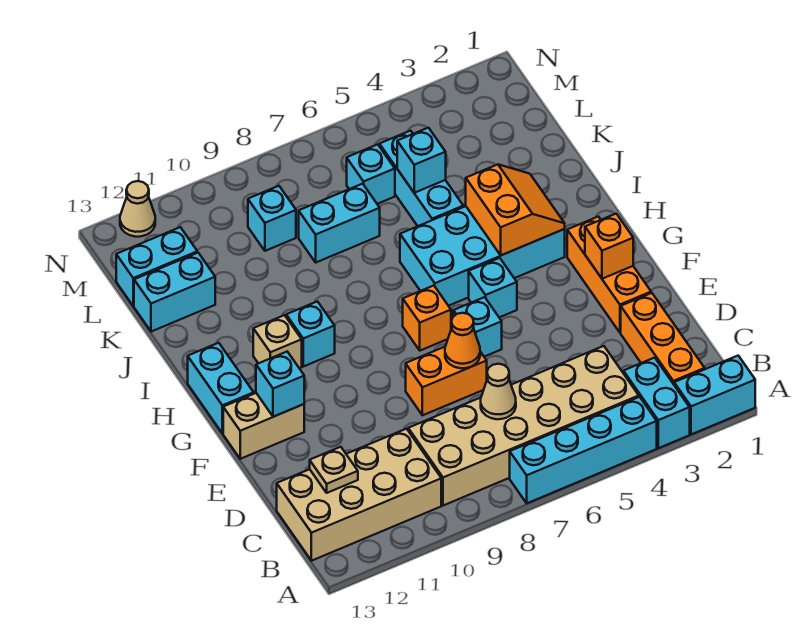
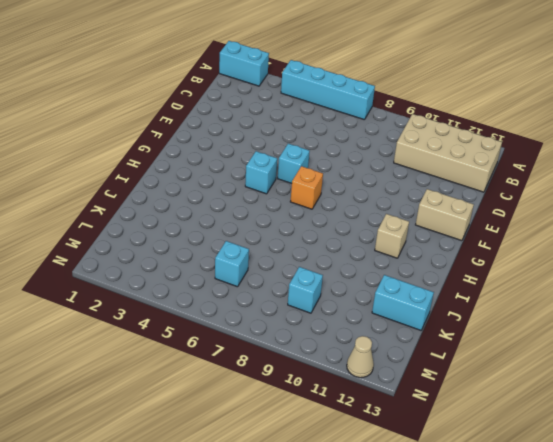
none -> cyan 1x2 brick [623,358,690,448]
none -> orange 1x3 brick [621,293,705,384]
none -> tan 2x6 brick [408,346,639,506]
none -> orange 1x3 brick [567,217,651,333]

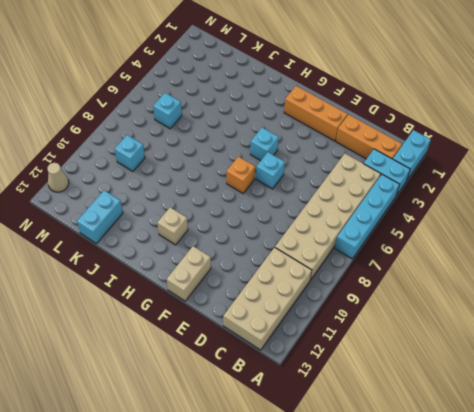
none -> orange 1x2 brick [406,347,487,415]
none -> cyan 1x2 brick [188,343,254,433]
none -> cyan 2x4 brick [400,206,565,306]
none -> cyan 1x1 brick [286,301,335,367]

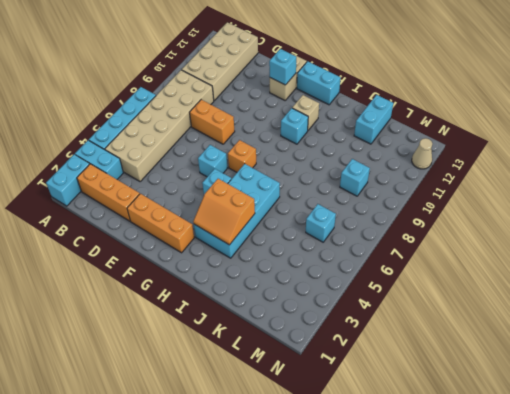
orange 1x2 brick [190,100,235,144] -> orange 1x2 brick turned to [406,347,487,415]
none -> cyan 1x3 brick [379,131,463,226]
none -> cyan 1x2 brick [299,184,380,262]
none -> cyan 1x2 brick [116,227,197,306]
none -> tan 1x1 cone [481,364,516,419]

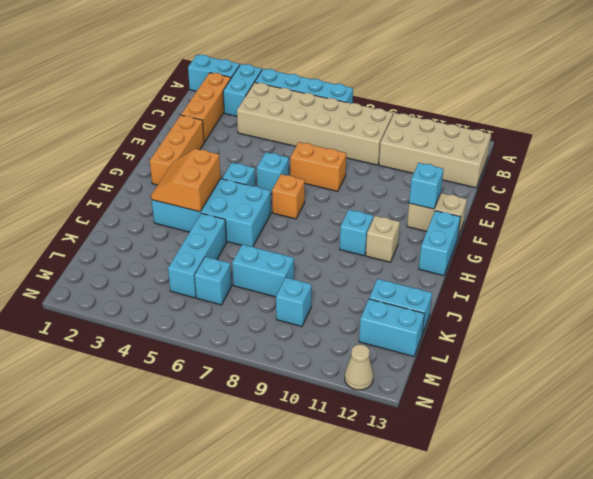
none -> tan 1x1 cone [481,364,516,419]
none -> tan 1x1 plate [310,447,358,493]
none -> orange 1x1 cone [445,313,480,368]
none -> orange 1x1 brick [585,214,633,279]

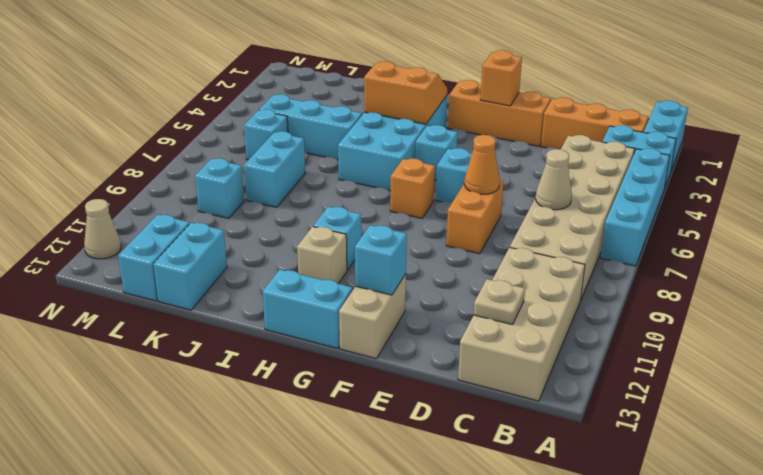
none -> cyan 1x1 brick [397,128,446,193]

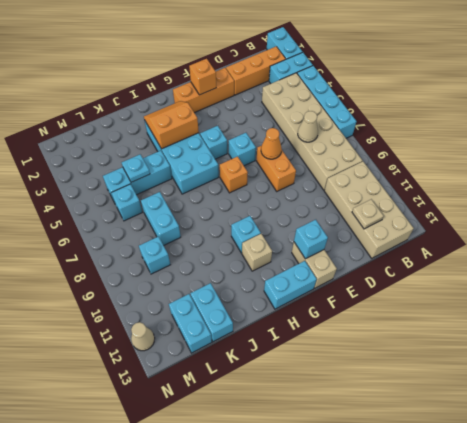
cyan 1x1 plate [122,154,150,182] -> cyan 1x1 brick [397,128,446,193]

